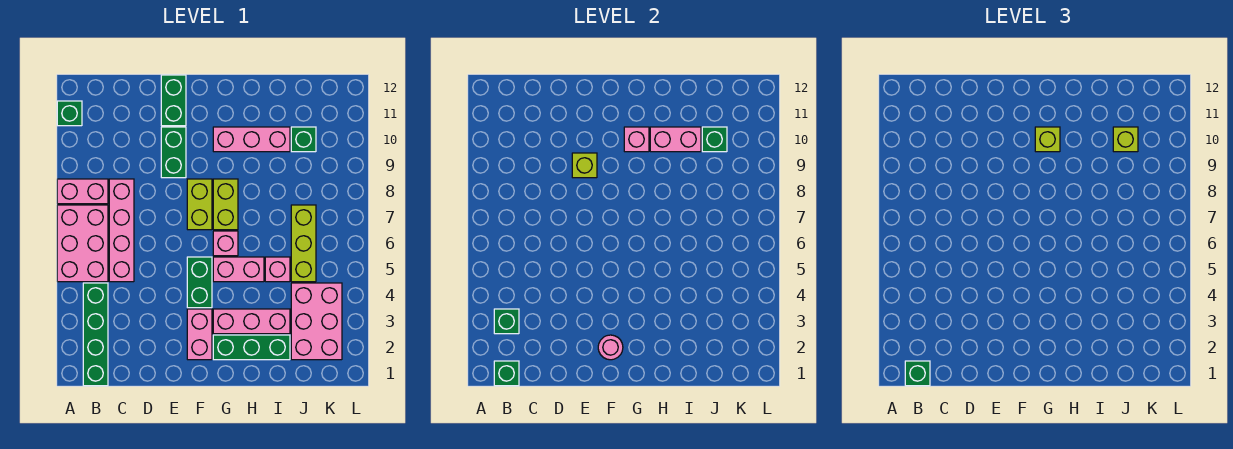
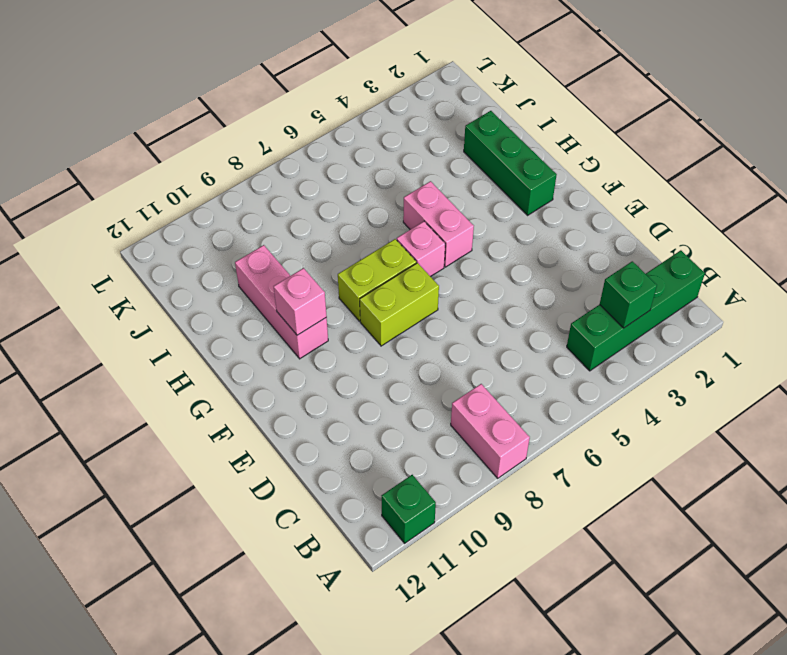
none -> pink 2x3 brick [57,205,108,282]
none -> pink 1x4 brick [109,179,134,282]
none -> green 1x2 brick [161,127,186,178]
none -> green 1x2 brick [161,75,186,126]

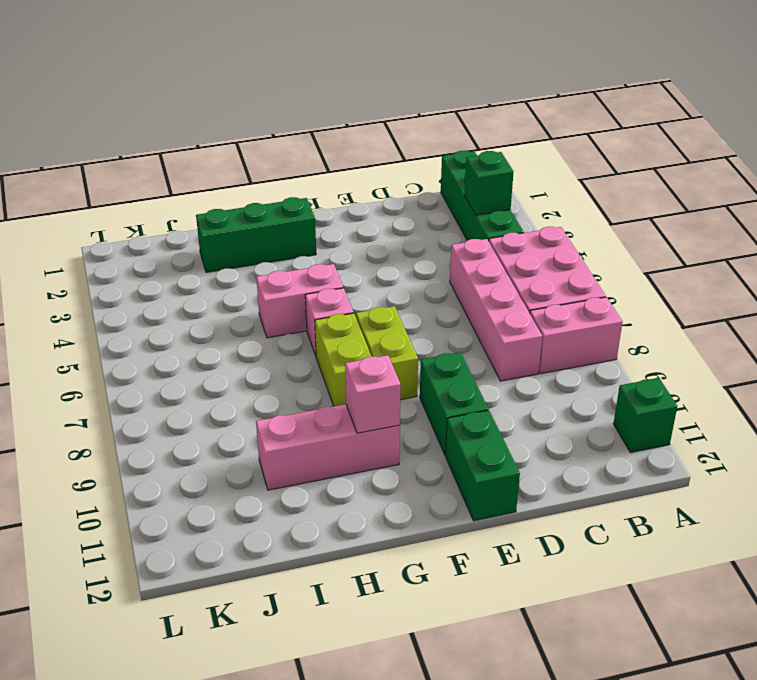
none -> pink 1x2 brick [187,309,212,360]
none -> green 1x2 brick [187,257,212,308]
none -> pink 1x3 brick [213,309,290,334]
none -> pink 1x1 brick [265,257,290,282]

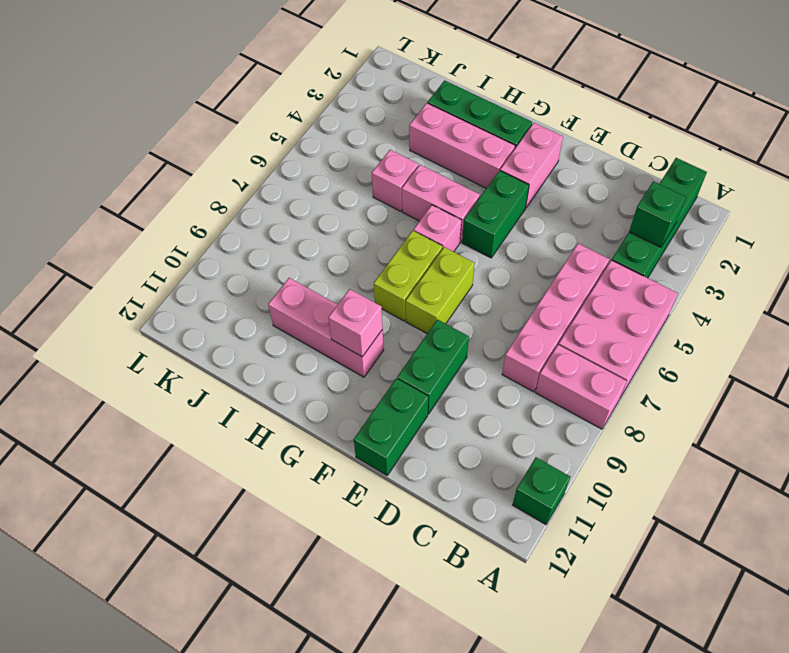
none -> pink 2x3 brick [291,283,342,360]
none -> lime 1x3 brick [291,205,316,282]
none -> green 1x1 brick [291,127,316,152]
none -> green 1x1 brick [494,361,519,386]

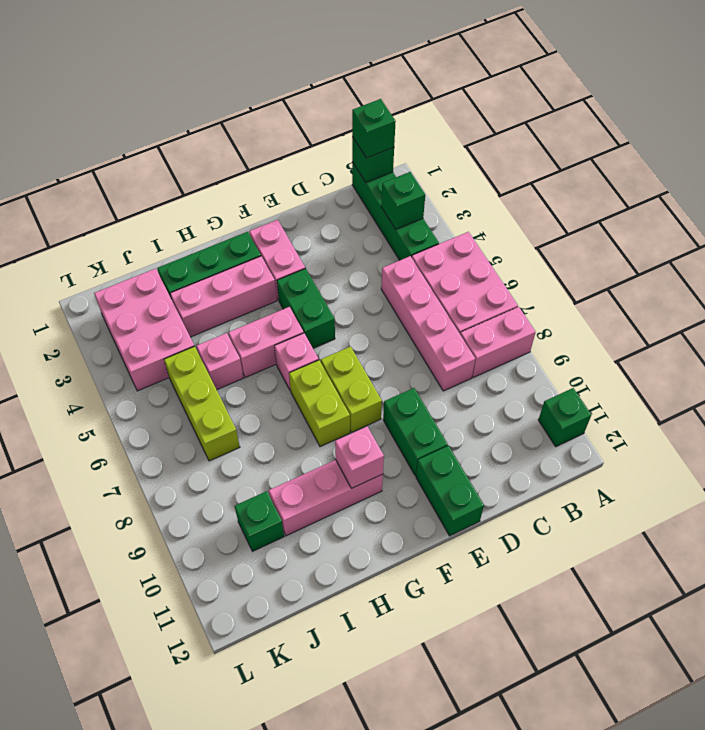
none -> lime 1x1 brick [572,153,597,178]
none -> pink 1x1 round brick [598,335,623,360]
none -> pink 1x2 brick [650,127,701,152]
none -> green 1x1 brick [702,127,727,152]

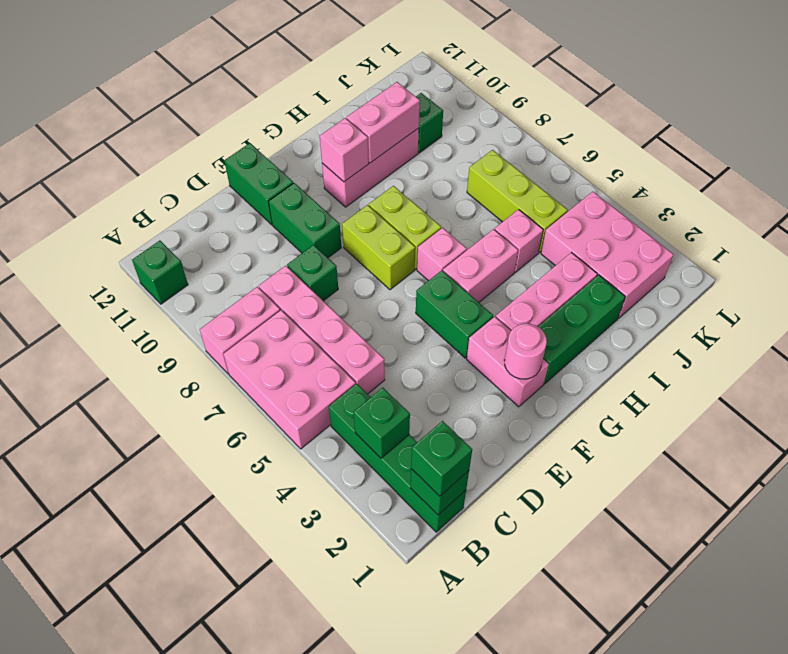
green 1x1 brick [287,245,338,301] -> green 1x1 brick moved to [702,127,727,152]
none -> lime 1x1 brick [572,153,597,178]
none -> lime 1x1 brick [1035,127,1060,152]
none -> lime 1x1 brick [1113,127,1138,152]

